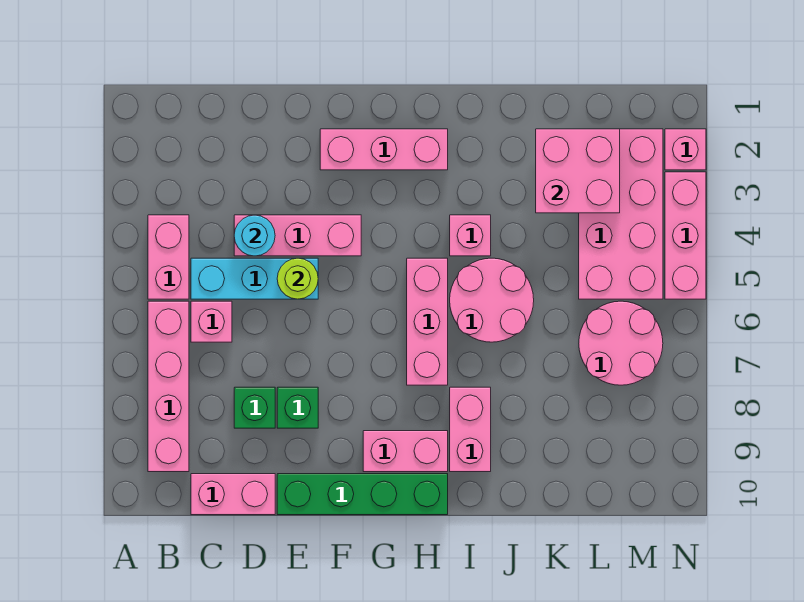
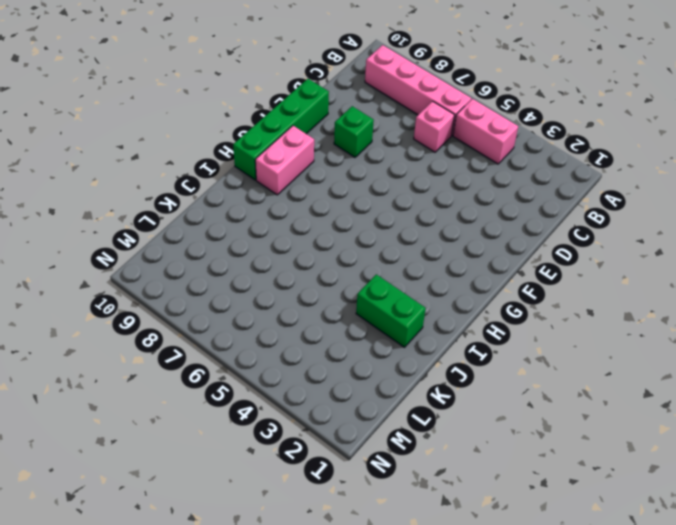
green 1x2 brick [356,274,426,347] -> none
none -> cyan 1x3 brick [191,258,318,299]
none -> pink 1x2 brick [191,474,275,515]
none -> pink 1x3 brick [234,215,361,256]

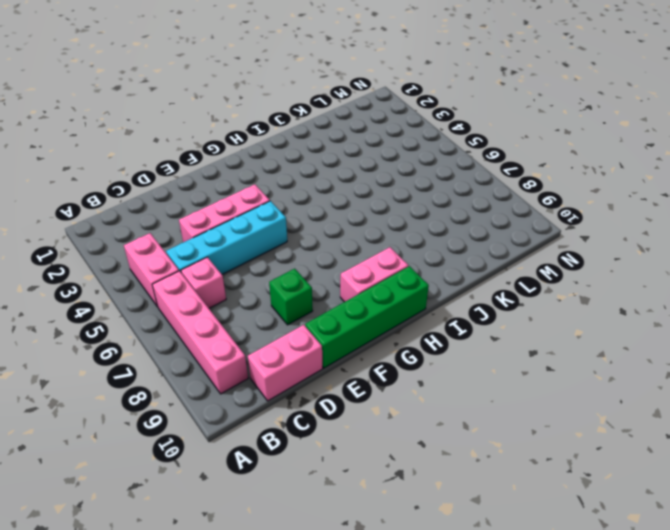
cyan 1x4 brick [166,201,287,274] -> cyan 1x3 brick [191,258,318,299]
none -> green 1x1 brick [234,387,275,428]
none -> pink 1x3 brick [320,129,448,170]
none -> pink 1x3 brick [407,258,448,385]

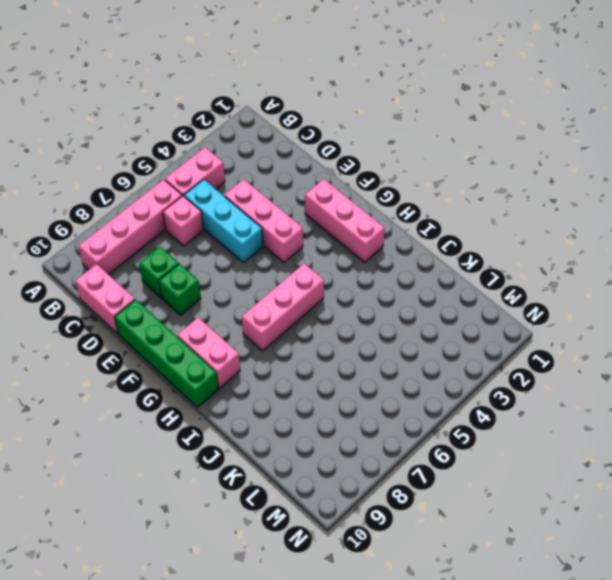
none -> pink 1x1 brick [450,215,491,256]
none -> pink 2x2 round brick [450,258,534,342]
none -> pink 1x2 brick [450,387,491,472]

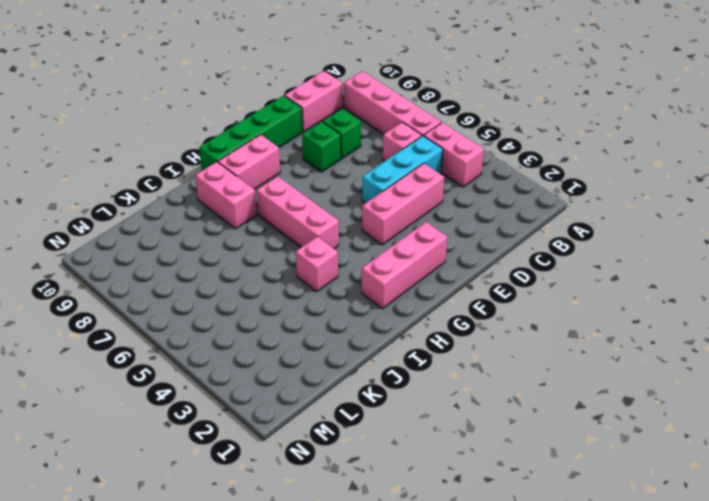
none -> pink 2x2 round brick [450,258,534,342]
none -> pink 2x4 brick [579,129,663,299]
none -> pink 2x2 round brick [579,301,663,385]

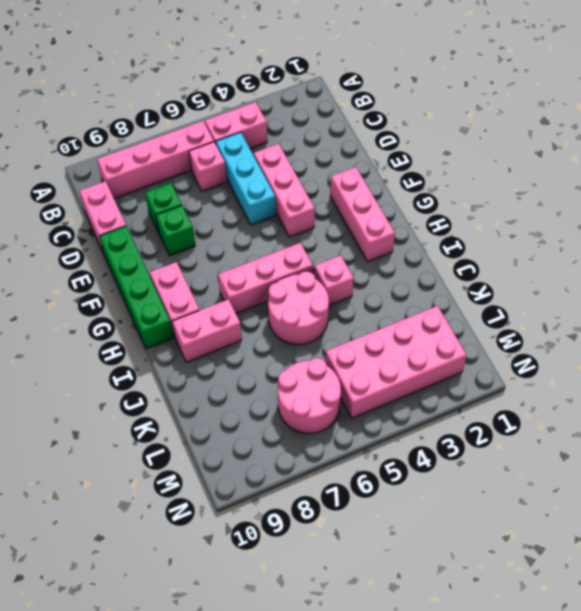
none -> pink 1x1 brick [665,129,706,170]
none -> pink 1x3 brick [665,172,706,299]
none -> cyan 1x1 round brick [234,215,275,256]

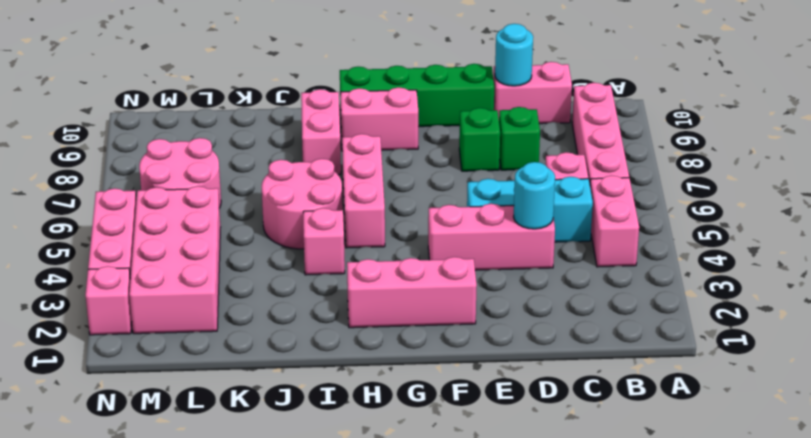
cyan 1x1 round brick [495,24,533,86] -> none
none -> lime 1x1 round brick [277,258,318,299]
none -> pink 2x2 brick [536,129,620,213]

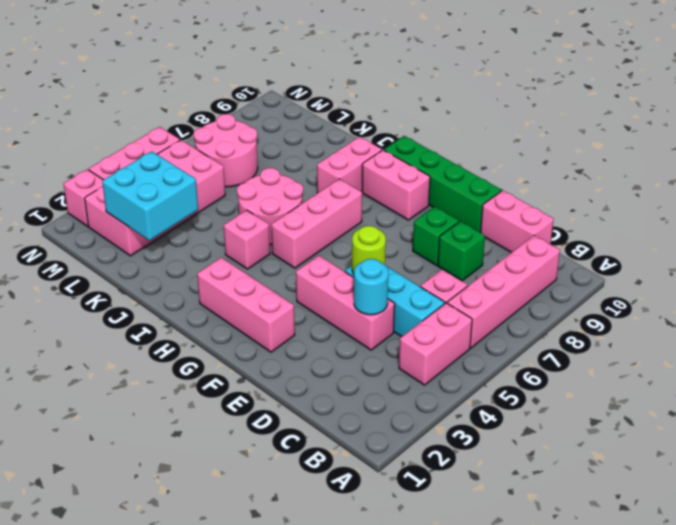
cyan 2x2 brick [102,151,198,241] -> pink 2x2 brick [536,129,620,213]

